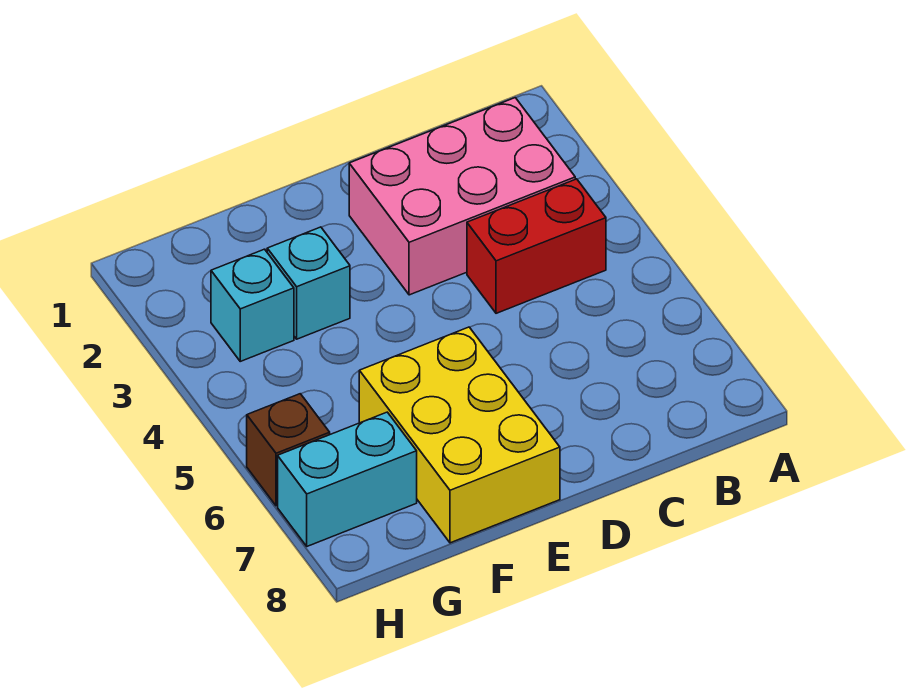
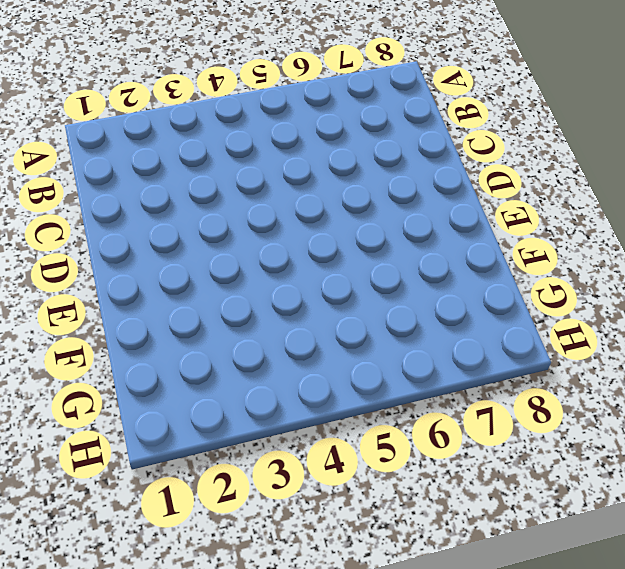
none -> pink 2x3 brick [349,98,575,295]
none -> red 1x2 brick [467,179,606,313]

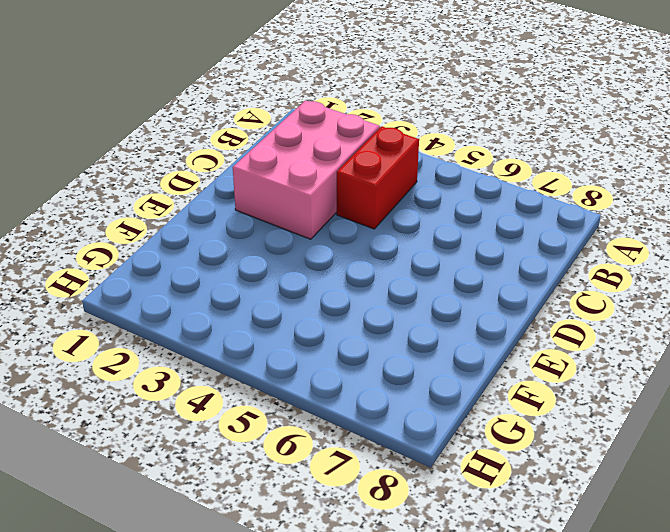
none -> yellow 2x3 brick [359,327,560,543]
none -> cyan 1x1 brick [267,227,350,339]

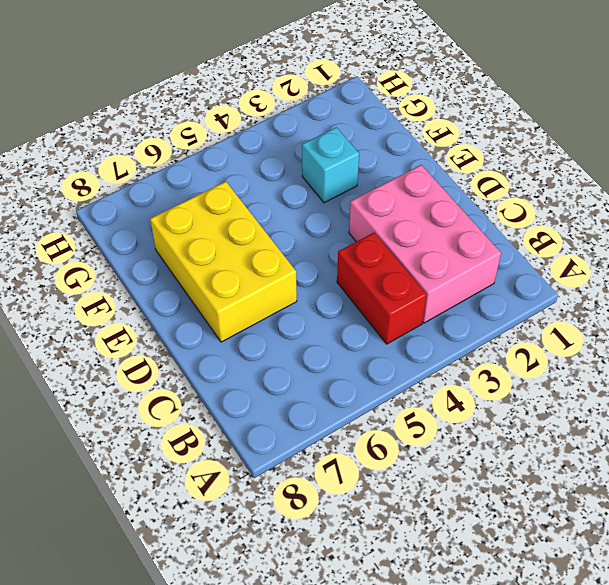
yellow 2x3 brick [150,182,297,342] -> yellow 2x3 brick turned to [359,327,560,543]
none -> cyan 1x1 brick [211,249,294,361]
none -> cyan 1x2 brick [278,412,417,546]

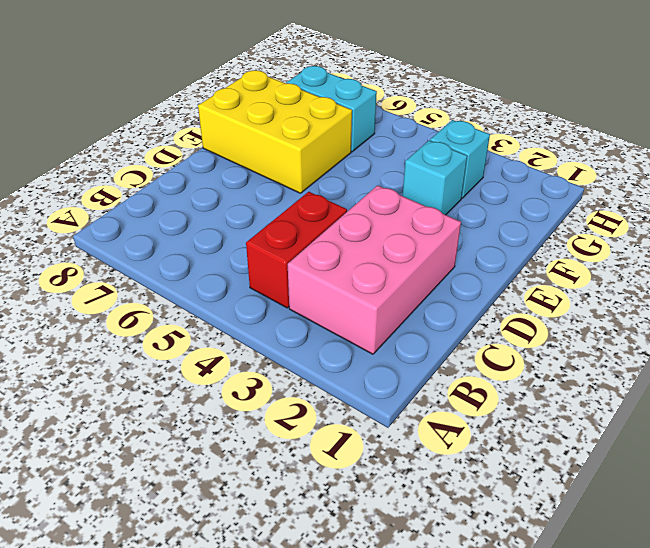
cyan 1x2 brick [287,66,377,152] -> cyan 1x2 brick turned to [278,412,417,546]
none -> brown 1x1 brick [247,394,330,506]

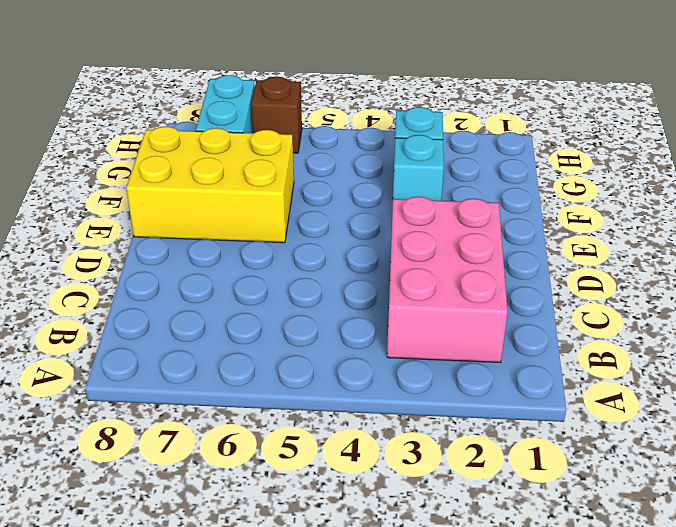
none -> red 1x2 brick [467,179,606,313]

